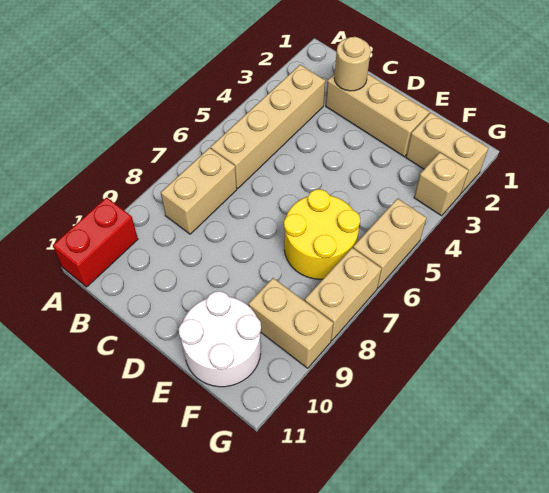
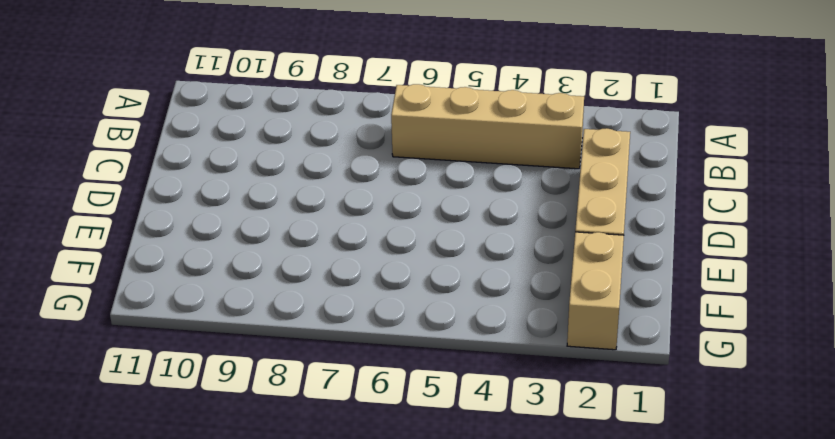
none -> red 1x2 brick [53,197,138,287]
none -> tan 1x2 brick [161,148,237,234]
none -> yellow 2x2 round brick [284,189,360,279]

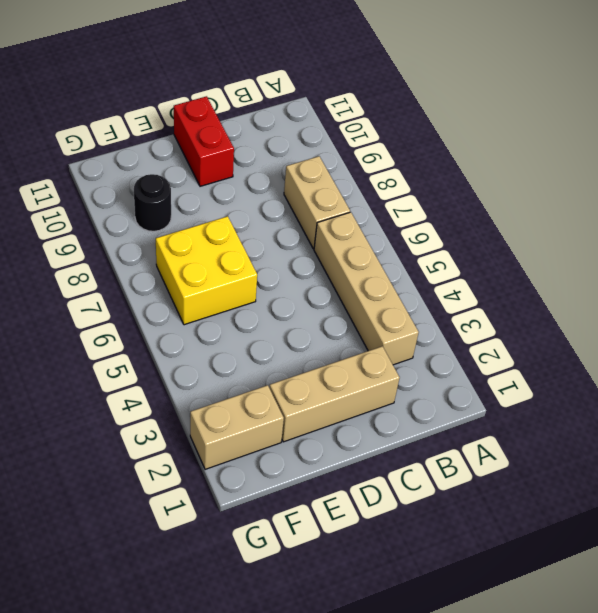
red 1x2 brick [174,96,234,186] -> red 1x2 brick moved to [53,197,138,287]
yellow 2x2 brick [155,216,257,325] -> yellow 2x2 round brick [284,189,360,279]
black 1x1 round brick [134,174,171,231] -> tan 1x2 brick [249,278,333,368]
none -> white 2x2 round brick [179,291,261,387]
none -> tan 1x1 brick [414,153,468,216]
none -> tan 1x2 brick [353,198,426,288]

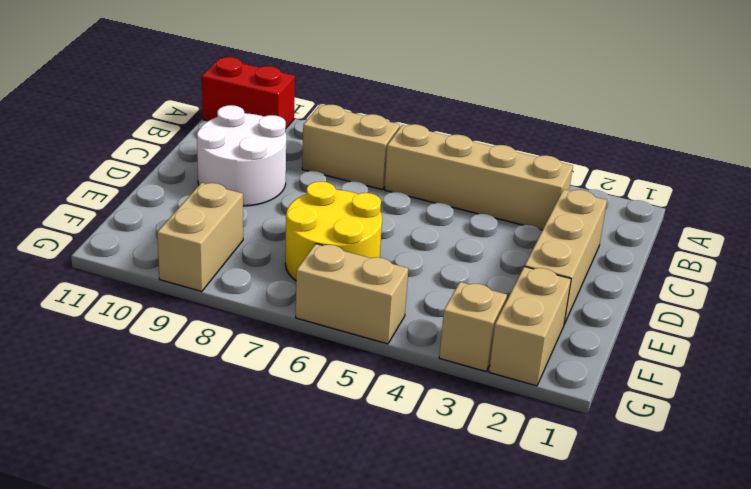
white 2x2 round brick [197,105,286,206] -> white 2x2 round brick moved to [179,291,261,387]
none -> tan 1x2 brick [305,248,382,341]
none -> tan 1x1 round brick [334,37,371,91]

